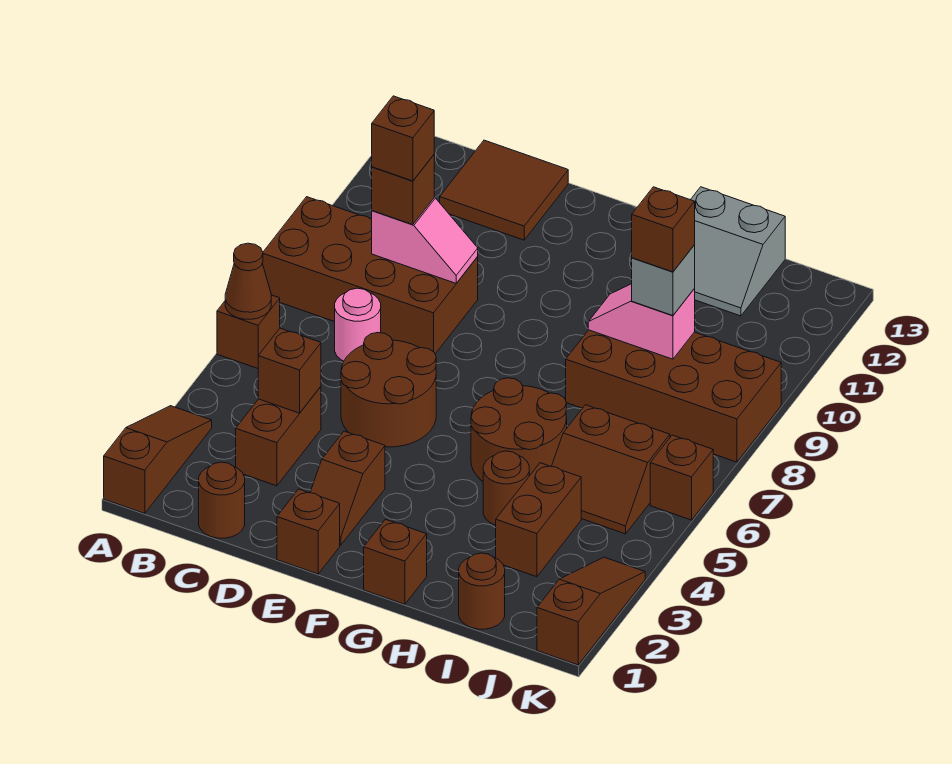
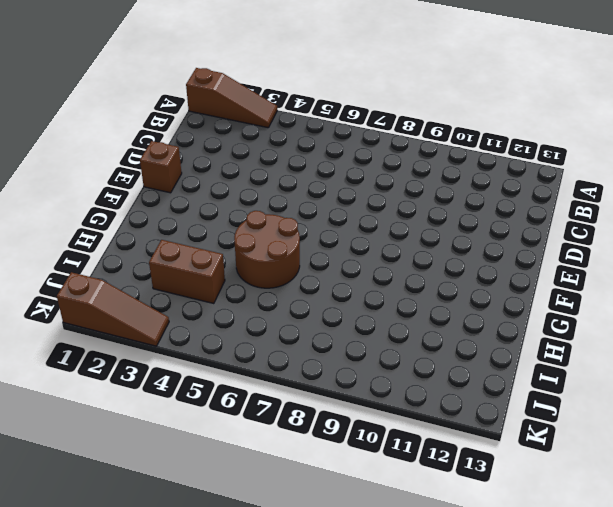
none -> brown 1x1 brick [217,295,280,368]
none -> brown 2x4 brick [262,197,478,354]
none -> brown 1x1 round brick [199,462,245,538]

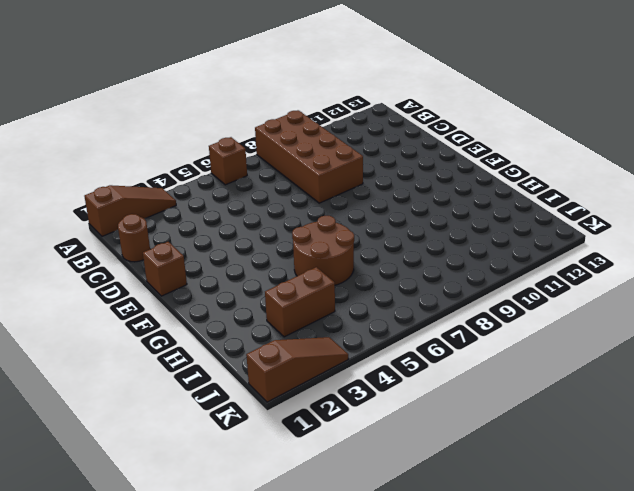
none -> brown 1x2 brick [236,387,321,486]
none -> pink 1x1 round brick [335,288,381,361]
none -> brown 2x2 tile [440,140,568,240]

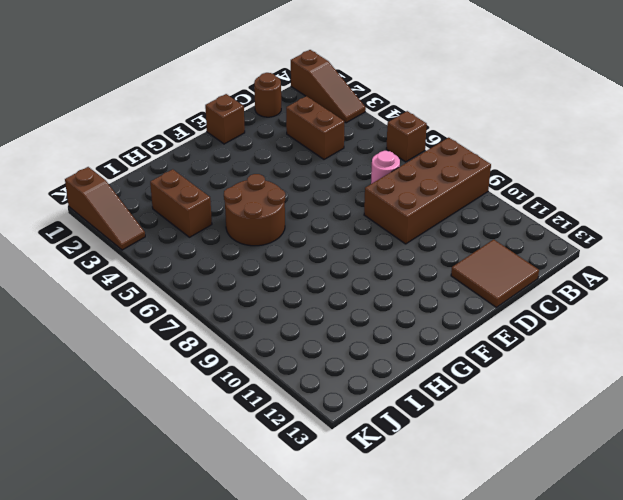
none -> brown 2x2 round brick [341,333,436,447]
none -> brown 1x2 slope [310,431,385,545]
none -> brown 1x1 brick [364,519,427,604]

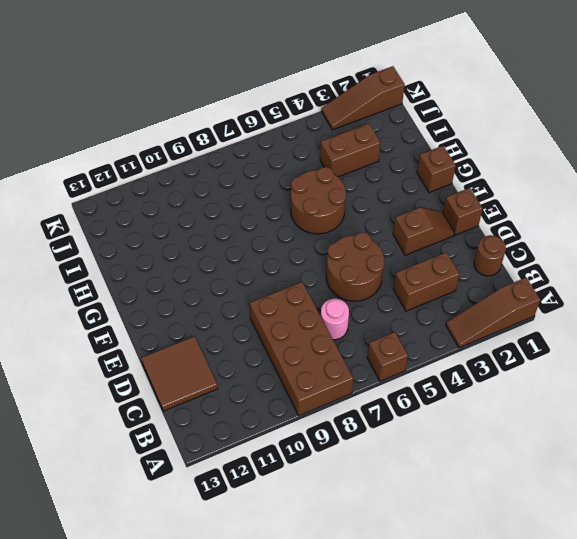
none -> brown 1x1 round brick [483,451,529,525]
none -> brown 2x4 brick [566,330,781,462]
none -> grey 2x2 slope [691,187,785,316]

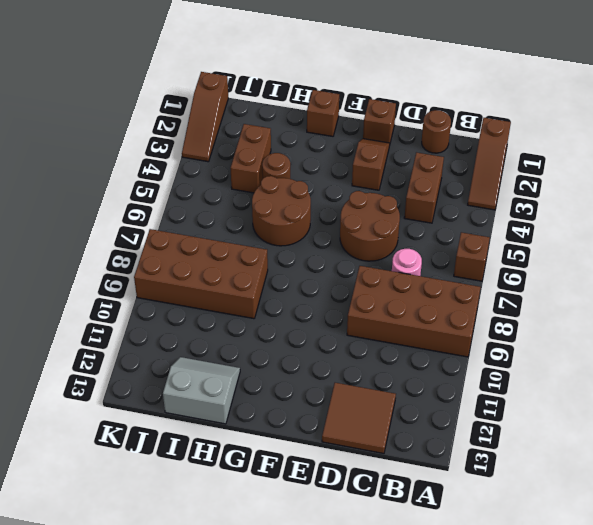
none -> brown 1x1 round brick [459,553,505,629]
none -> brown 2x2 slope [552,405,670,534]
none -> brown 1x1 brick [650,435,713,520]

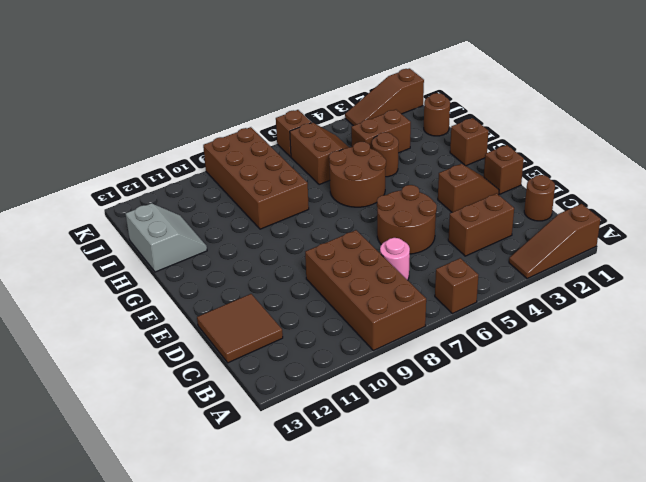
none -> brown 1x1 cone [225,243,271,319]
none -> brown 1x1 brick [258,328,321,413]
none -> pink 1x2 slope [372,198,478,283]

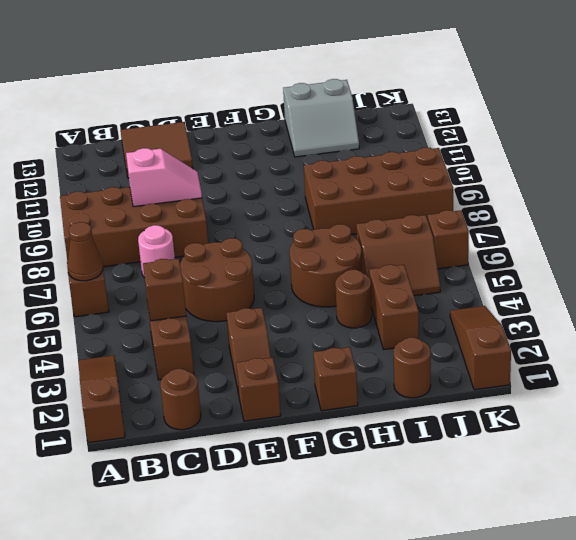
none -> pink 1x2 slope [588,284,695,359]
none -> brown 1x1 brick [372,155,434,225]
none -> grey 1x1 brick [632,245,695,316]

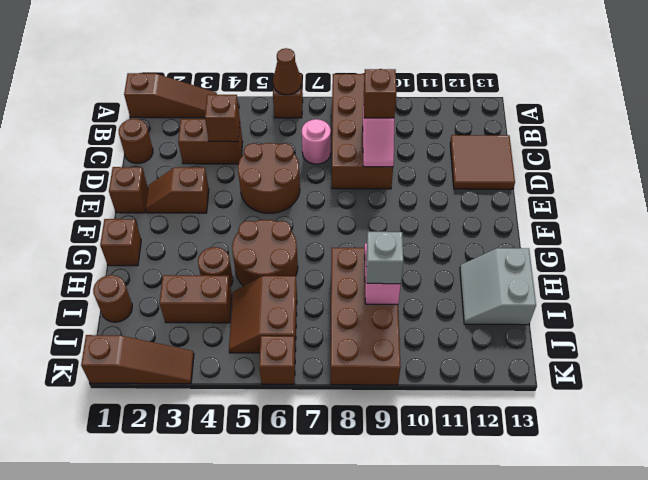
none -> brown 1x1 brick [372,96,434,181]
none -> brown 1x1 brick [632,187,695,272]

